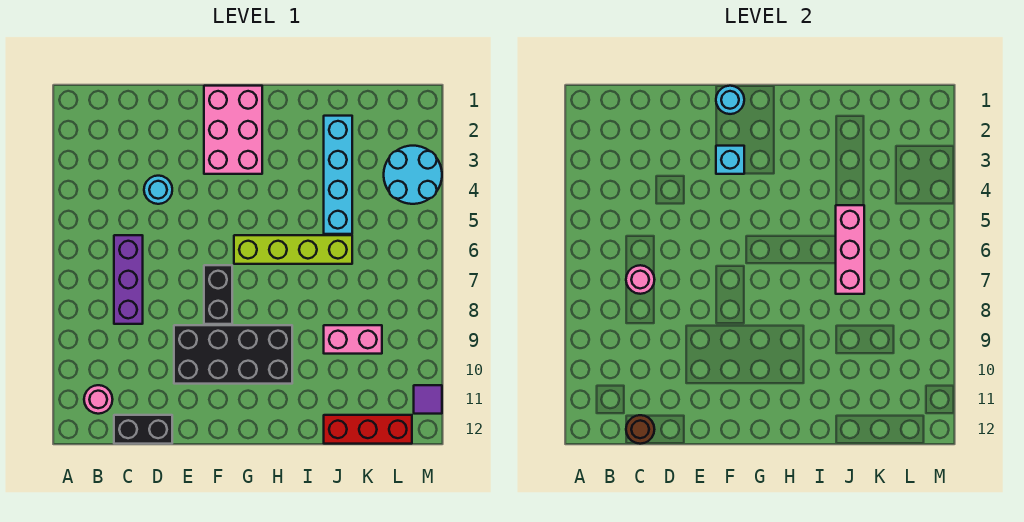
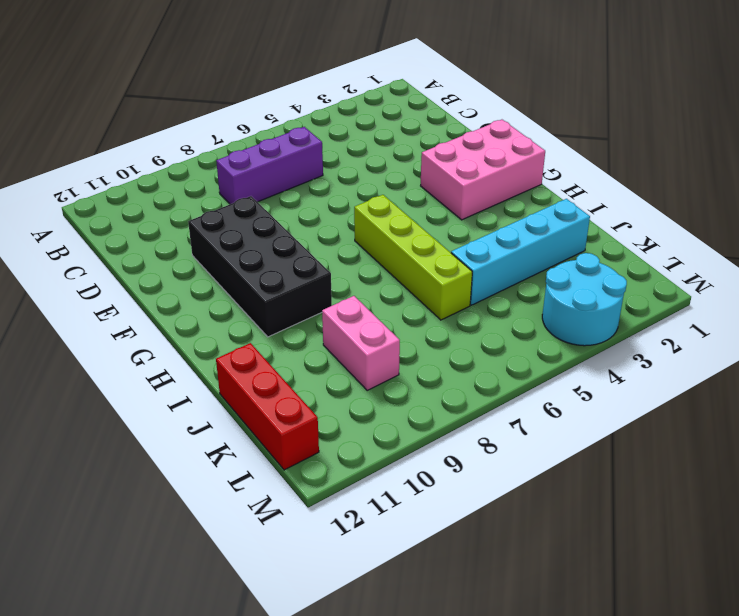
none -> pink 1x1 round brick [84,385,113,414]
none -> black 1x2 brick [114,415,172,444]
none -> cyan 1x1 round brick [144,176,172,204]

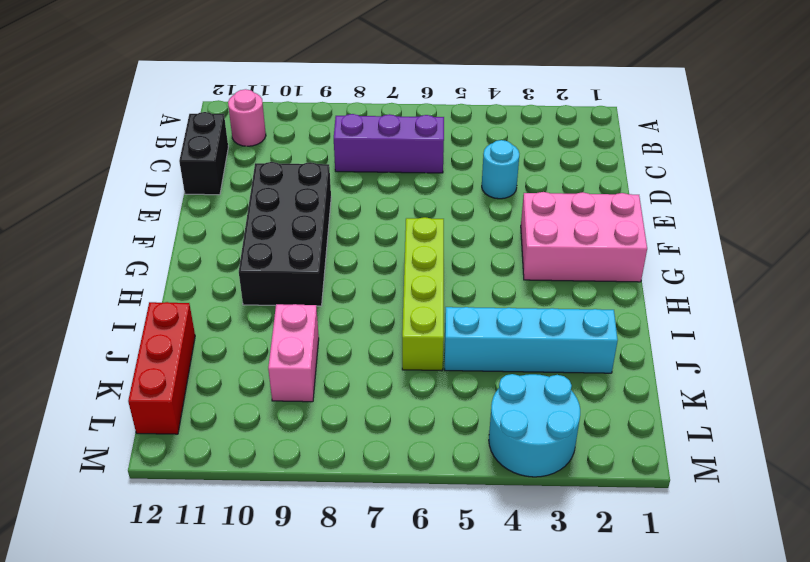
none -> black 1x2 brick [204,265,232,324]
none -> purple 1x1 tile [414,385,442,414]
none -> pink 1x1 round brick [626,265,655,294]

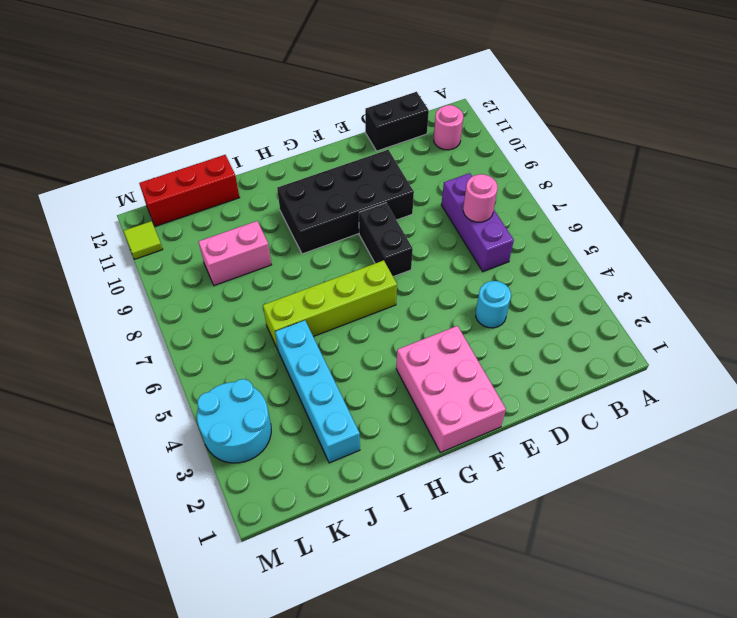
lime 1x1 tile [124,221,163,259] -> purple 1x1 tile [414,385,442,414]
none -> brown 1x1 round brick [626,415,654,444]
none -> cyan 1x1 round brick [716,86,744,114]
none -> cyan 1x1 brick [716,146,744,174]

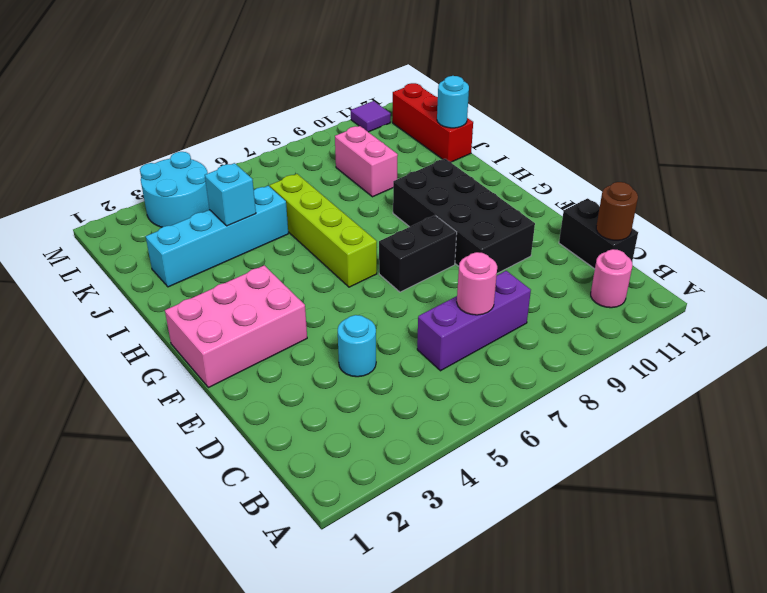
cyan 1x1 brick [205,163,256,226] -> cyan 1x1 brick moved to [716,146,744,174]
cyan 1x1 round brick [437,76,469,128] -> cyan 1x1 round brick moved to [716,86,744,114]
none -> pink 1x3 brick [836,205,864,294]

